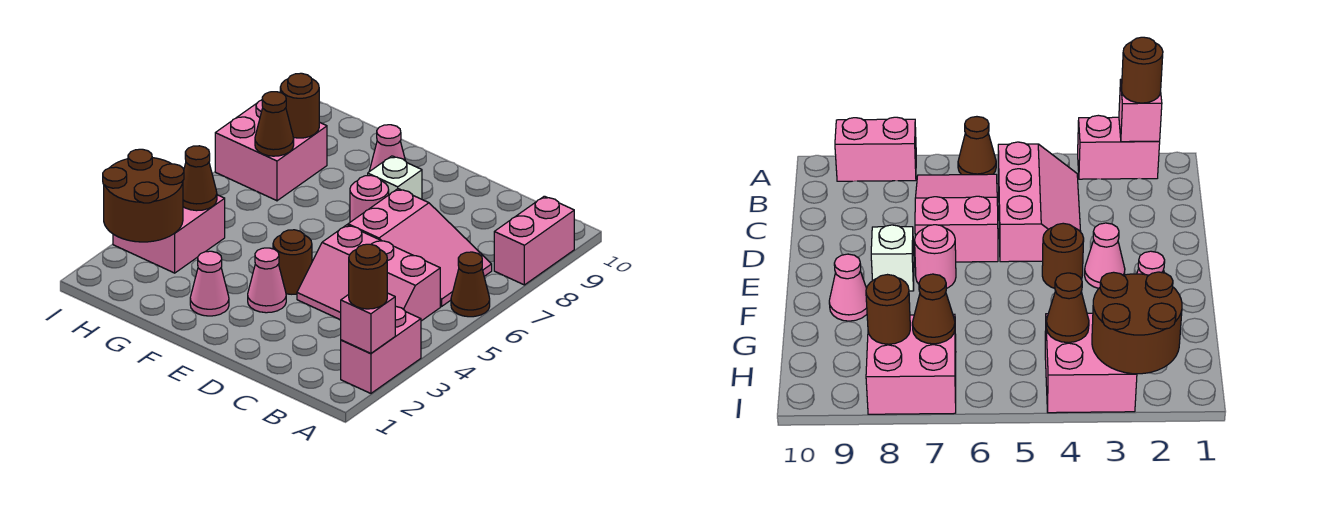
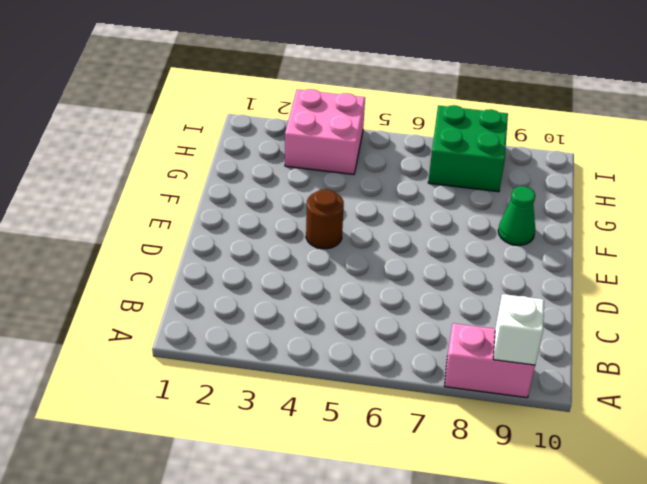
white 1x1 brick [493,294,544,365] -> white 1x1 brick moved to [368,156,422,199]
green 1x1 cone [498,186,535,245] -> pink 1x1 cone [369,125,405,172]
green 2x2 brick [428,105,508,192] -> pink 2x2 brick [215,100,327,201]
none -> pink 1x2 brick [341,306,421,393]
none -> brown 1x1 cone [451,252,490,317]
none -> pink 2x3 slope [297,225,440,321]

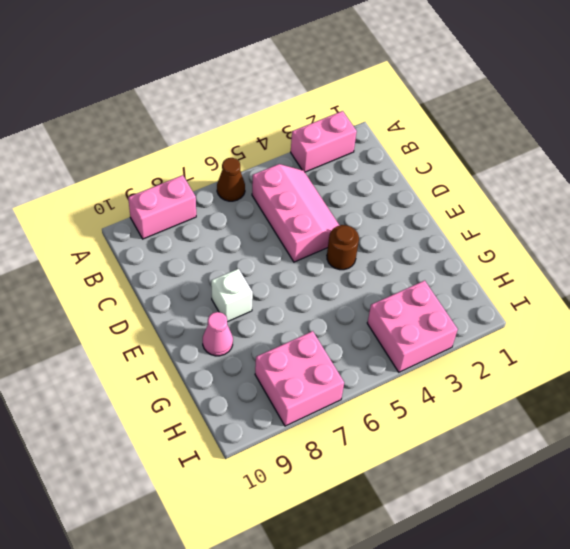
none -> pink 2x3 slope [348,189,492,306]
none -> pink 1x1 cone [248,248,286,313]
none -> pink 1x1 round brick [350,176,389,222]

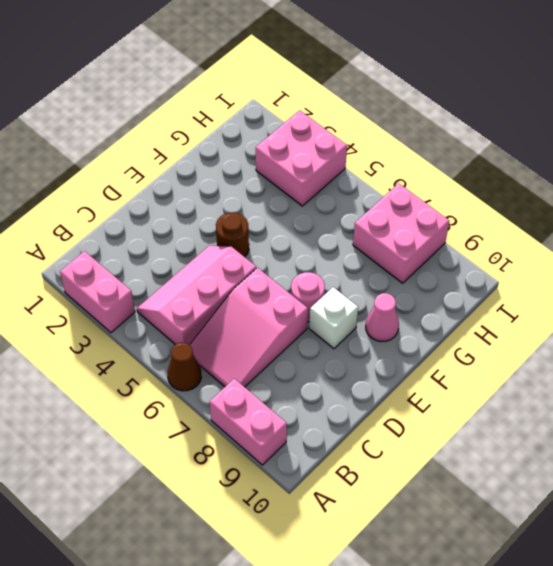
none -> pink 1x1 cone [248,248,286,313]
none -> pink 1x1 cone [190,251,229,316]
none -> pink 1x1 brick [341,293,395,354]

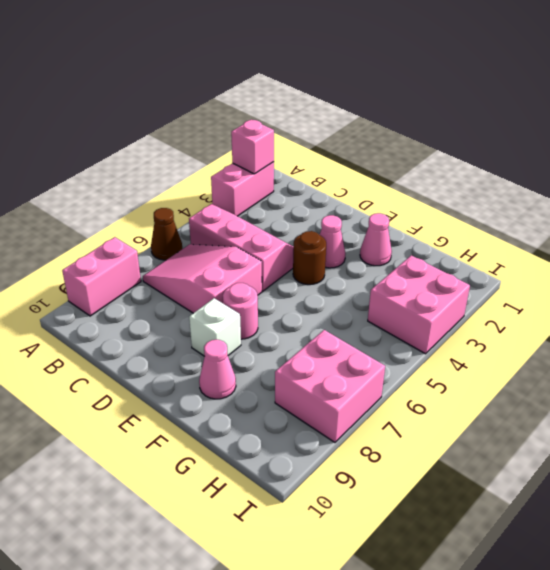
none -> brown 2x2 round brick [103,149,184,242]
none -> brown 1x1 cone [183,146,217,211]
none -> brown 1x1 cone [255,92,294,156]

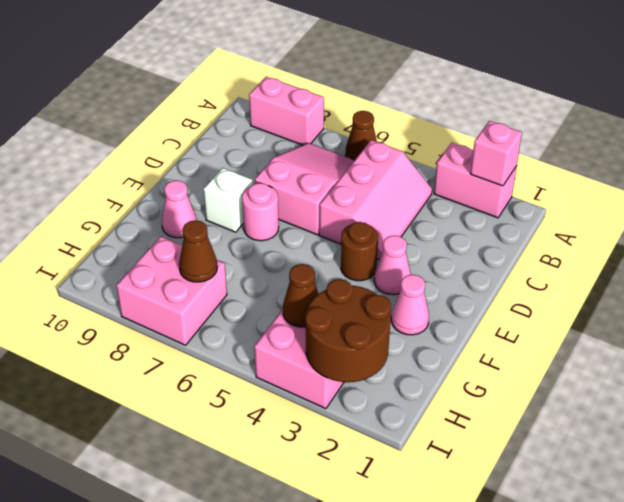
none -> brown 1x1 round brick [280,73,319,138]
none -> brown 1x1 round brick [349,244,387,309]

